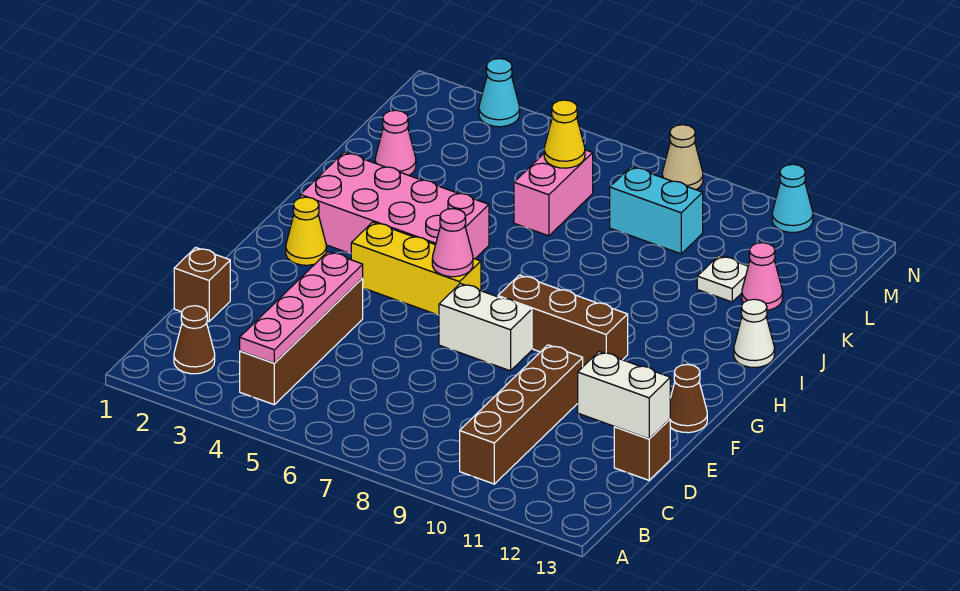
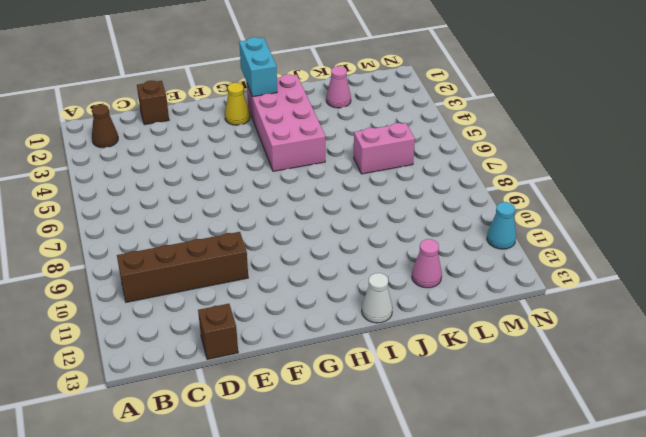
cyan 1x2 brick [239,37,277,97] -> cyan 1x2 brick moved to [610,167,703,254]
none -> brown 1x4 brick [240,278,363,405]
none -> white 1x2 brick [439,283,532,371]
none -> brown 1x1 cone [670,364,707,433]

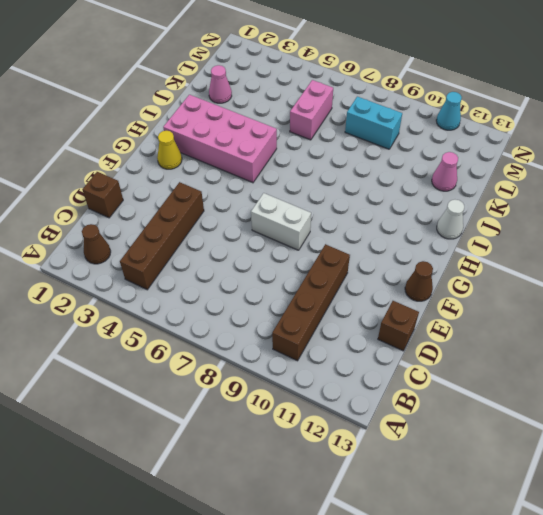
none -> yellow 1x3 brick [351,222,481,315]
none -> brown 1x3 brick [498,275,628,366]
none -> white 1x1 plate [697,256,748,302]

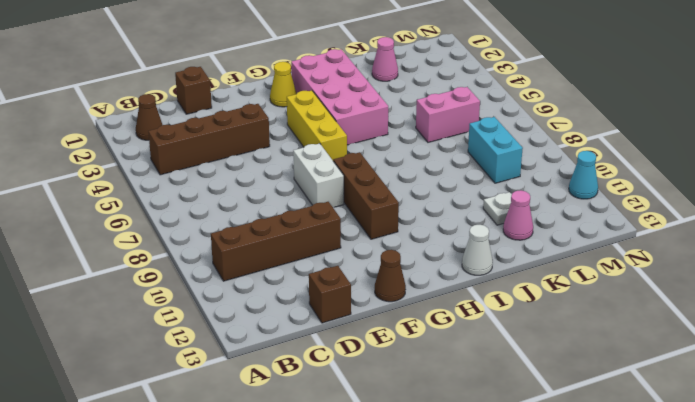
none -> cyan 1x1 cone [479,59,520,127]
none -> tan 1x1 cone [662,125,703,190]
none -> pink 1x4 plate [240,252,363,363]

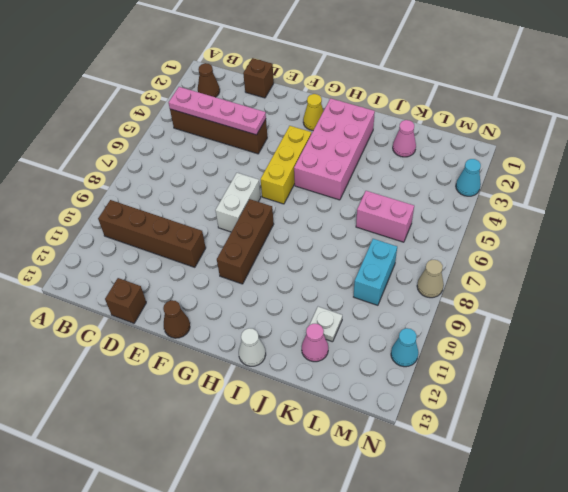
none -> white 1x2 brick [578,352,670,439]
none -> pink 1x1 cone [432,209,473,277]
none -> yellow 1x1 cone [544,100,585,168]

